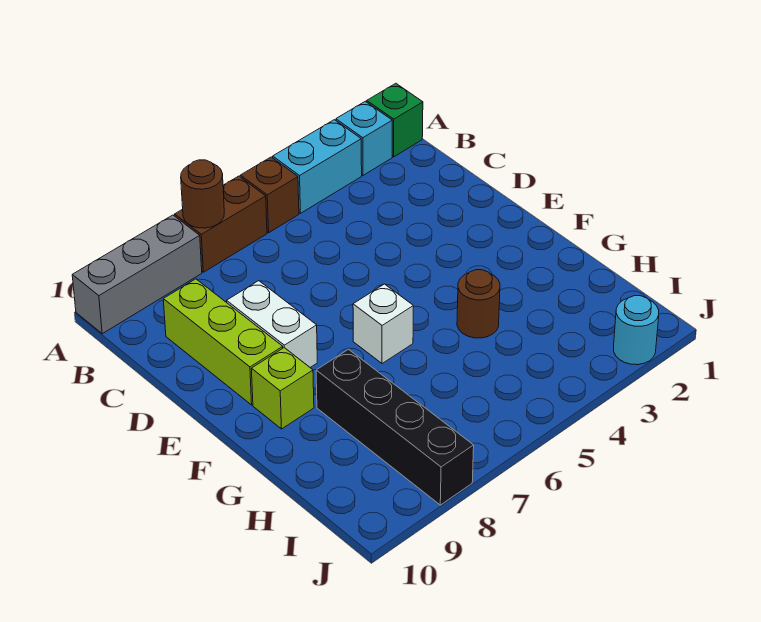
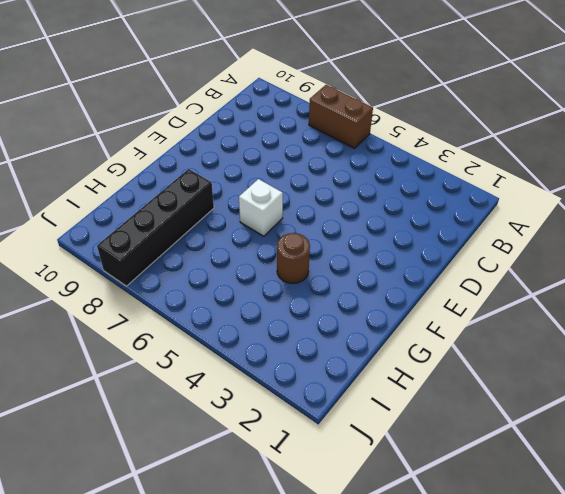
none -> green 1x1 brick [367,83,423,157]
none -> cyan 1x1 brick [336,101,392,175]
none -> cyan 1x2 brick [273,120,362,213]

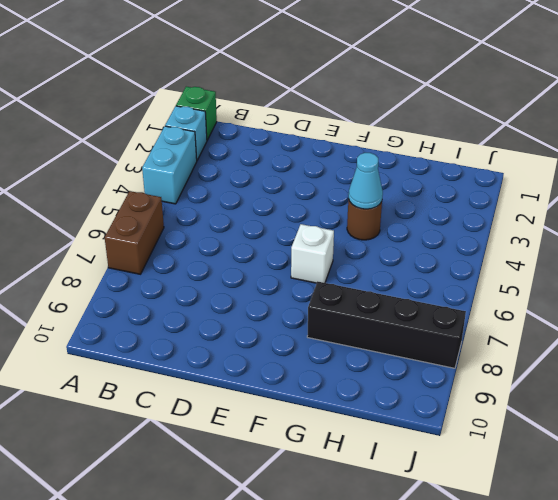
cyan 1x1 cone [348,153,383,209] -> none
none -> brown 1x1 brick [240,157,299,233]
none -> grey 1x3 brick [72,215,202,334]
none -> lime 1x3 brick [163,279,283,405]

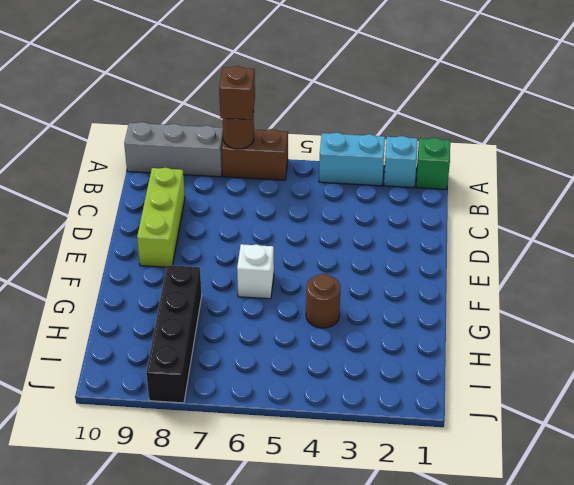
brown 1x1 brick [219,66,255,120] -> brown 1x1 brick moved to [240,157,299,233]
none -> white 1x2 brick [227,281,317,367]
none -> lime 1x1 brick [252,348,314,429]
none -> cyan 1x1 round brick [614,296,659,365]

